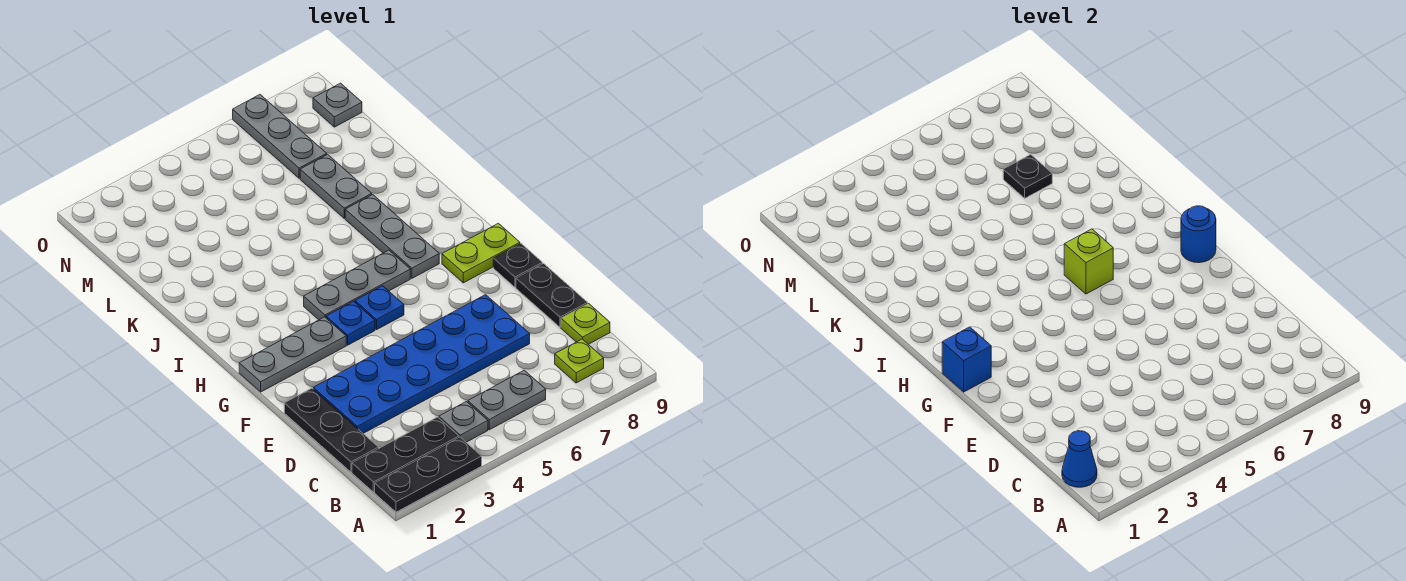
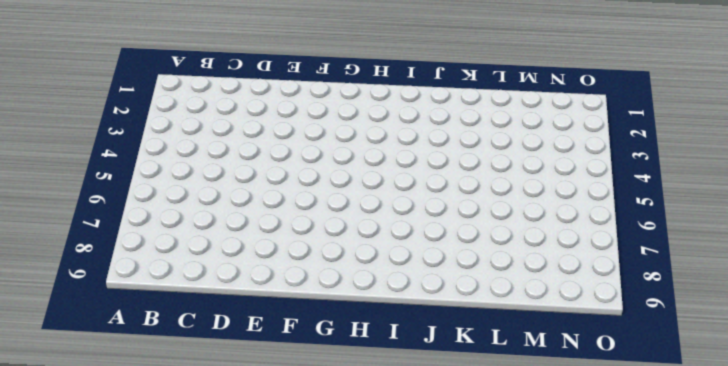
none -> black 1x3 plate [375,437,482,512]
none -> black 1x3 plate [352,417,459,492]
none -> grey 1x1 plate [439,402,488,442]

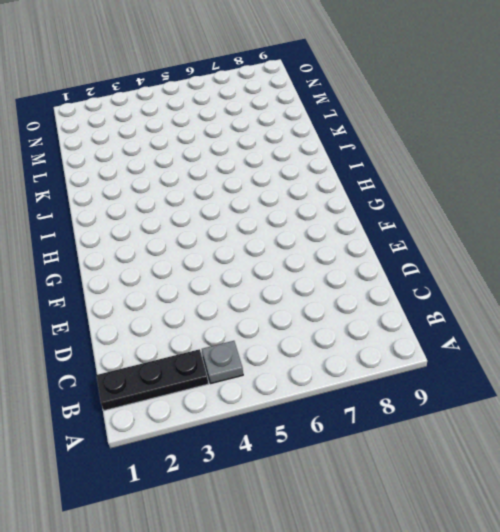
none -> black 1x3 plate [375,437,482,512]
none -> grey 1x2 plate [468,370,546,430]
none -> lime 1x1 plate [555,339,604,383]

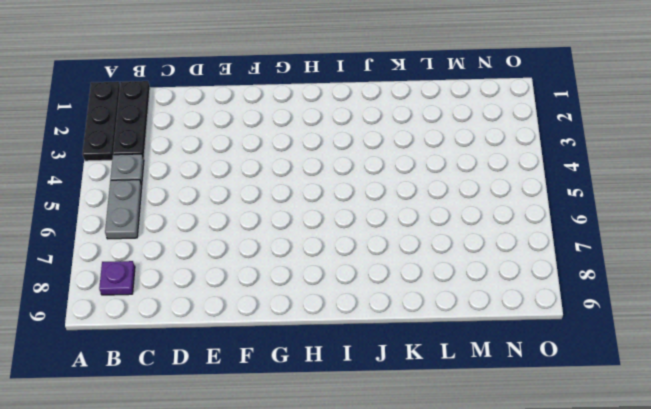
purple 1x1 plate [99,261,135,295] -> lime 1x1 plate [555,339,604,383]
none -> black 1x3 plate [284,388,379,472]
none -> lime 1x1 plate [561,304,610,344]
none -> blue 2x6 plate [313,295,530,433]

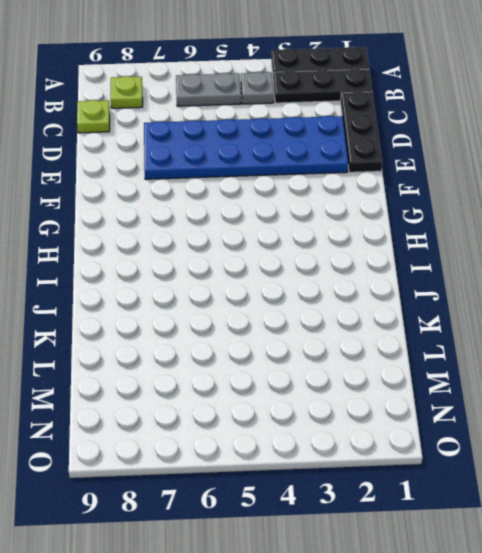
none -> black 1x2 plate [516,264,588,327]
none -> black 1x1 plate [493,244,542,287]
none -> grey 1x3 plate [239,317,346,392]

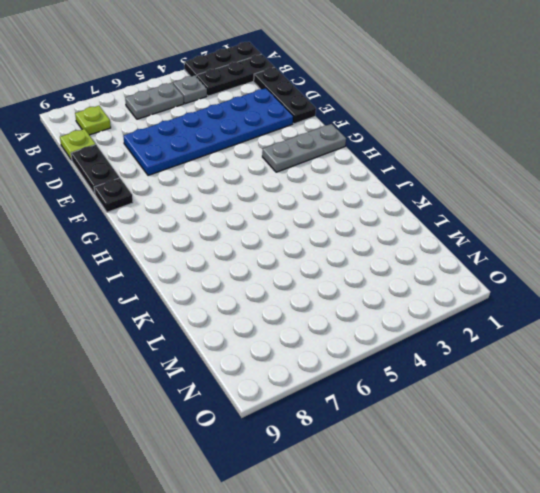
none -> blue 1x1 plate [326,301,375,345]
none -> blue 1x1 plate [355,286,404,330]
none -> lime 1x2 plate [442,223,520,283]

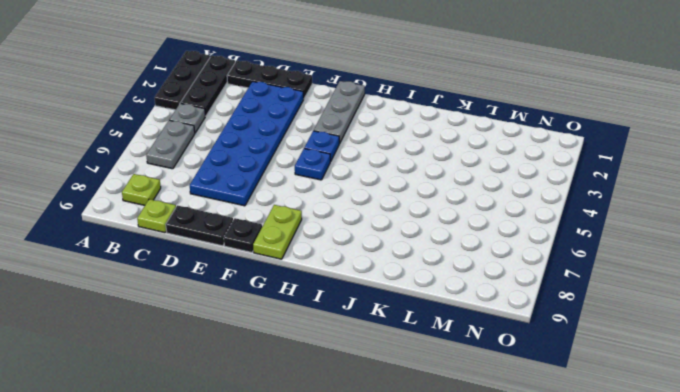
none -> grey 1x3 plate [304,250,410,320]
none -> grey 1x3 plate [345,195,439,278]
none -> grey 1x2 plate [300,154,372,218]

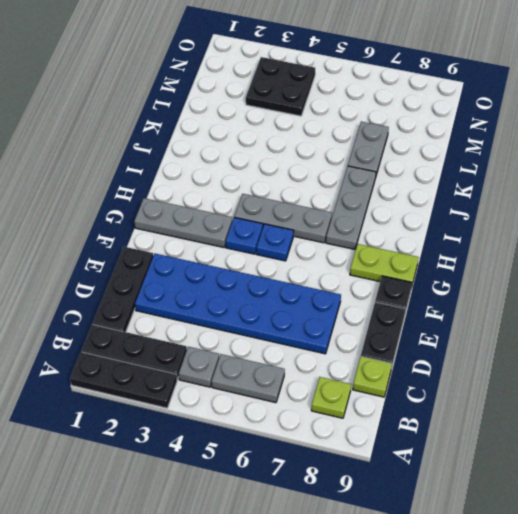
black 2x2 plate [246,57,315,116] -> none
none -> grey 1x3 plate [233,95,327,178]
none -> grey 1x1 plate [313,83,362,127]
none -> blue 1x1 cone [1062,431,1097,487]

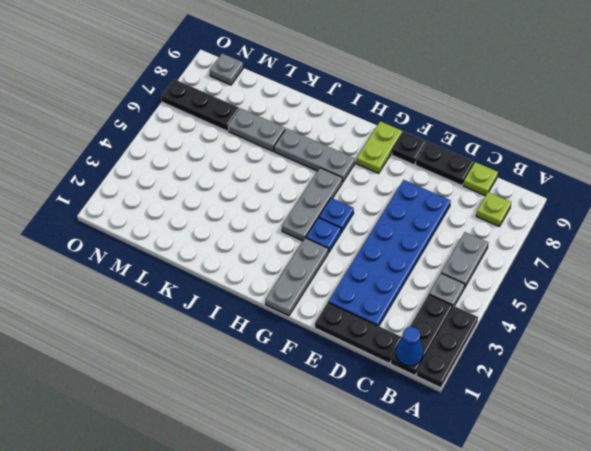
black 1x3 plate [161,79,240,131] -> grey 1x3 plate [233,95,327,178]
none -> blue 1x1 brick [942,327,991,392]
none -> blue 1x1 round brick [1181,206,1216,263]
none -> lime 1x1 brick [1064,229,1113,294]

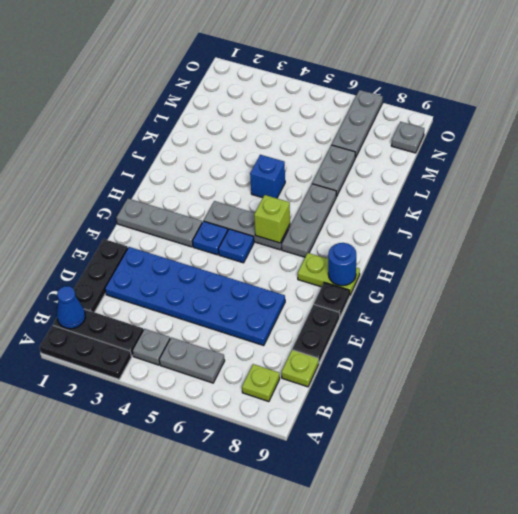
blue 1x1 brick [250,155,285,198] -> blue 1x1 brick moved to [942,327,991,392]
none -> black 1x1 plate [1003,154,1052,198]

